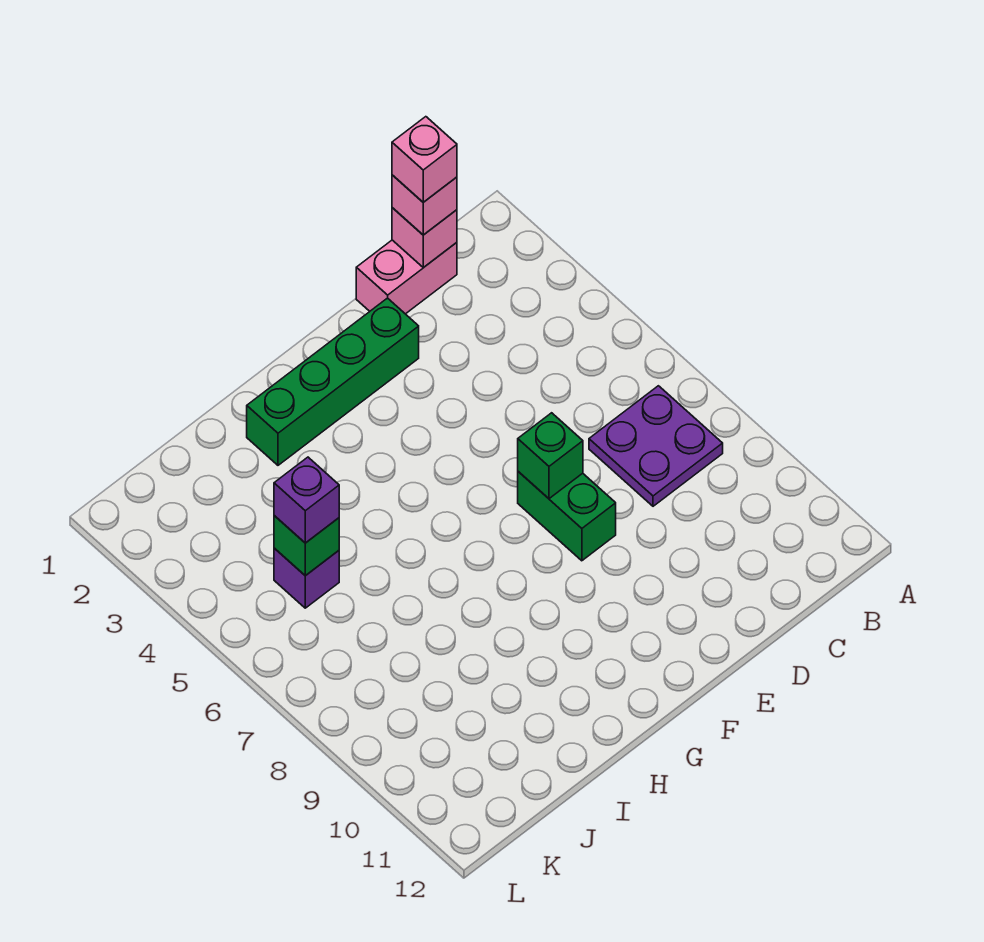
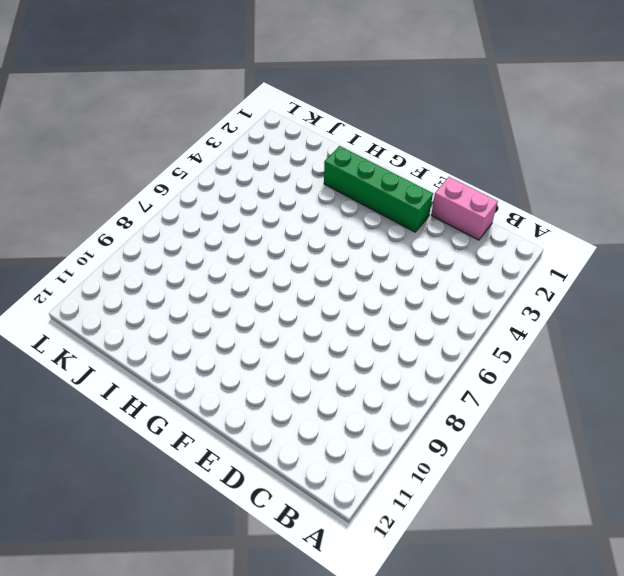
none -> purple 2x2 plate [589,386,723,506]
none -> green 1x2 brick [518,472,616,561]

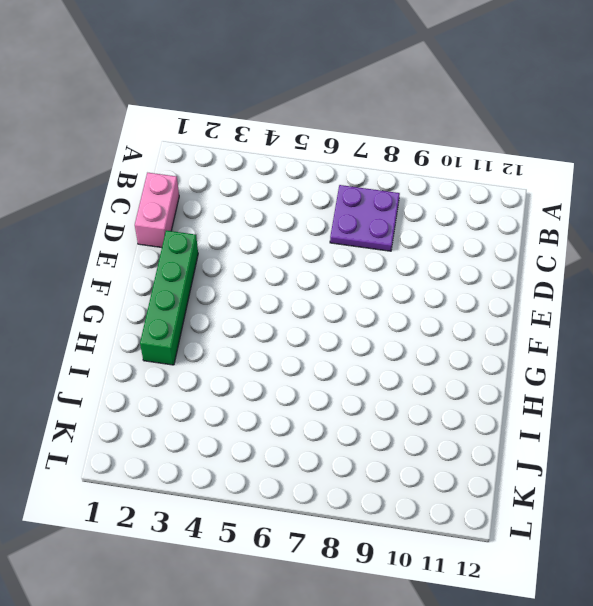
none -> green 1x2 brick [518,472,616,561]
none -> purple 1x1 brick [274,548,339,608]

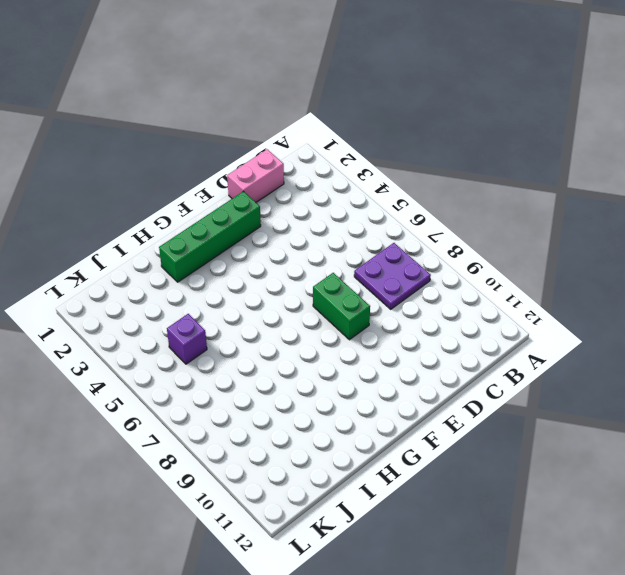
none -> pink 1x1 brick [392,208,457,268]
none -> green 1x1 brick [518,413,583,499]

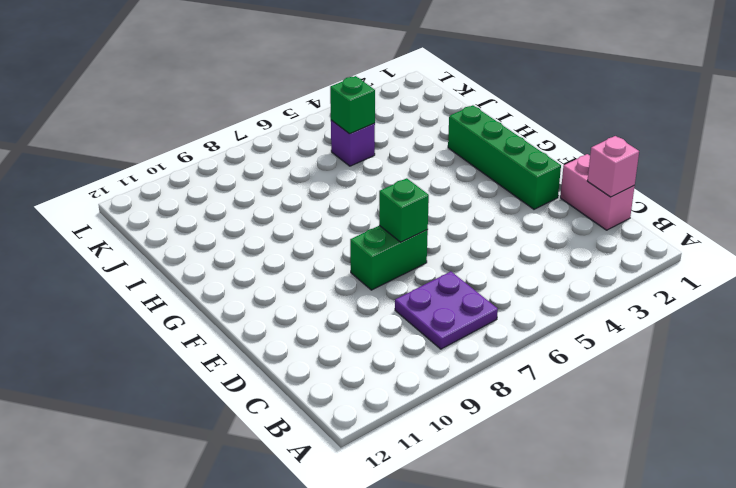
none -> pink 1x1 brick [392,175,457,235]
none -> purple 1x1 brick [274,457,339,543]

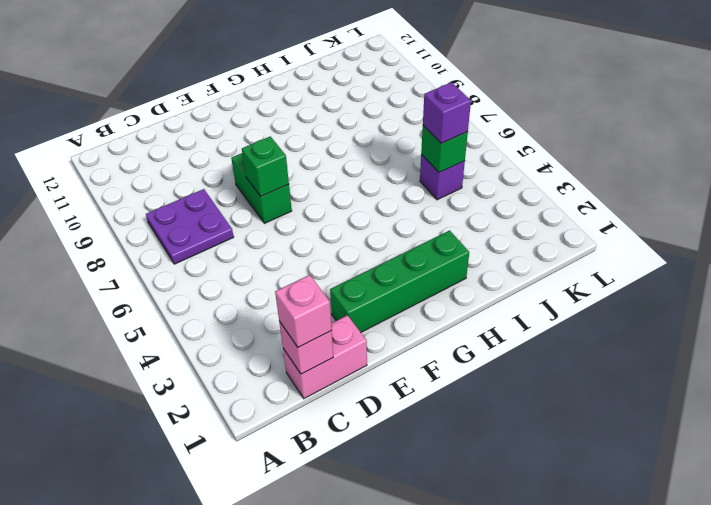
none -> pink 1x1 brick [392,117,457,202]

